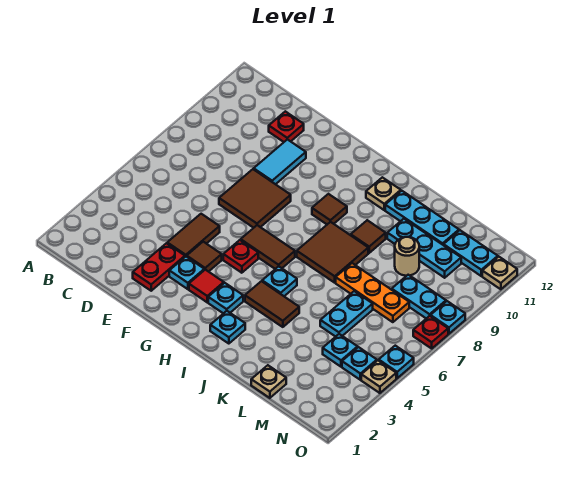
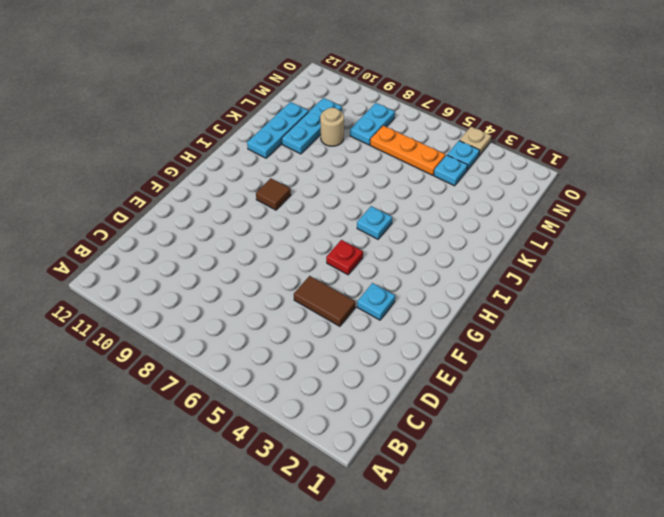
orange 1x3 plate [370,126,445,175] -> orange 1x3 plate turned to [336,263,409,322]
none -> red 1x1 plate [269,111,304,142]
none -> red 1x2 plate [133,243,185,291]
none -> brown 2x2 tile [219,169,291,228]
none -> cyan 1x2 tile [254,139,306,184]

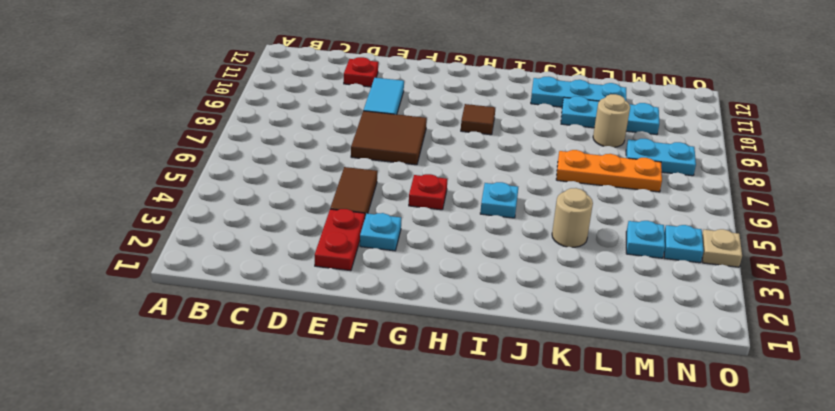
tan 1x1 round brick [552,188,593,247] -> none
none -> brown 1x1 tile [187,242,222,272]
none -> red 1x1 tile [189,270,224,302]
none -> brown 1x2 tile [241,225,295,269]
none -> cyan 1x1 plate [208,283,243,314]

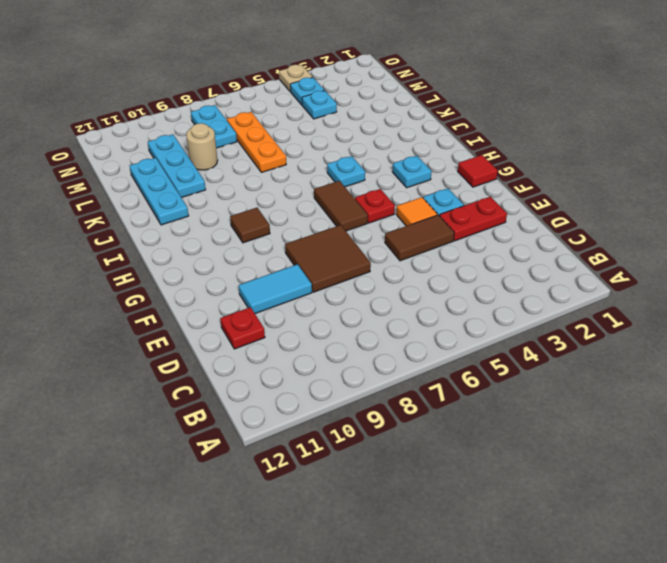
orange 1x1 tile [396,197,437,226] -> brown 1x1 tile [187,242,222,272]
red 1x1 tile [458,155,498,187] -> red 1x1 tile moved to [189,270,224,302]
none -> cyan 1x1 plate [210,311,245,344]
none -> brown 1x2 tile [245,281,299,327]
none -> brown 2x2 tile [297,222,368,283]
none -> tan 1x1 plate [366,177,401,210]

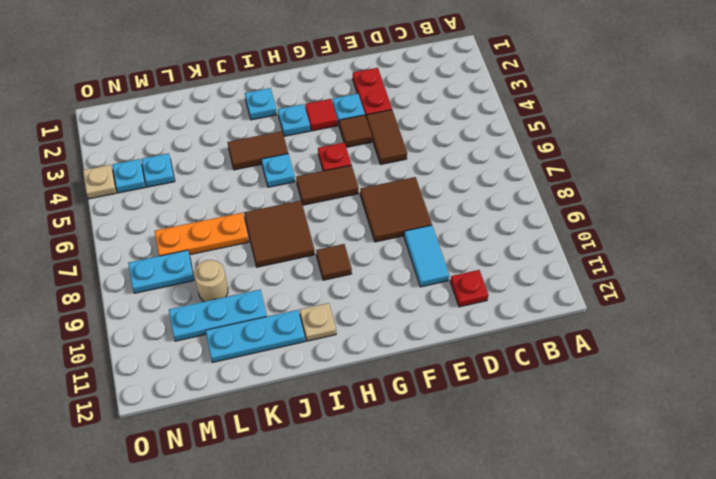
none -> brown 1x1 tile [351,220,386,253]
none -> tan 1x1 plate [251,365,286,398]
none -> cyan 1x2 plate [320,291,373,337]
none -> cyan 1x2 plate [444,230,498,276]

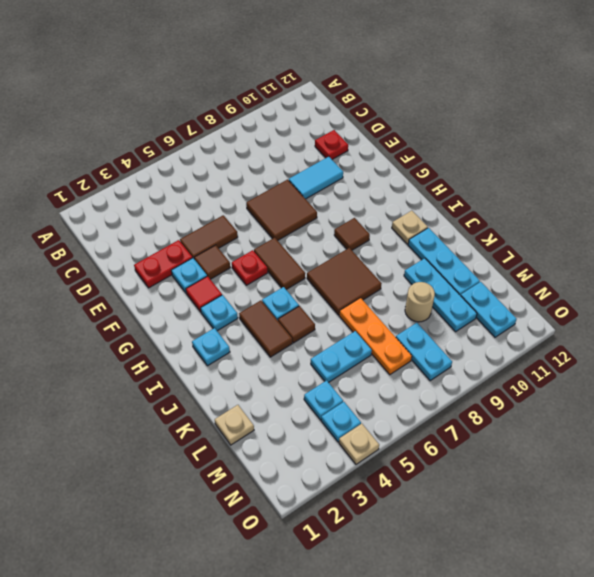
brown 1x1 tile [278,306,315,343] -> brown 1x1 tile moved to [351,220,386,253]
none -> cyan 1x1 plate [379,346,414,378]
none -> red 1x1 plate [413,316,448,348]
none -> cyan 1x1 plate [431,301,465,334]
none -> tan 1x1 plate [482,257,517,289]

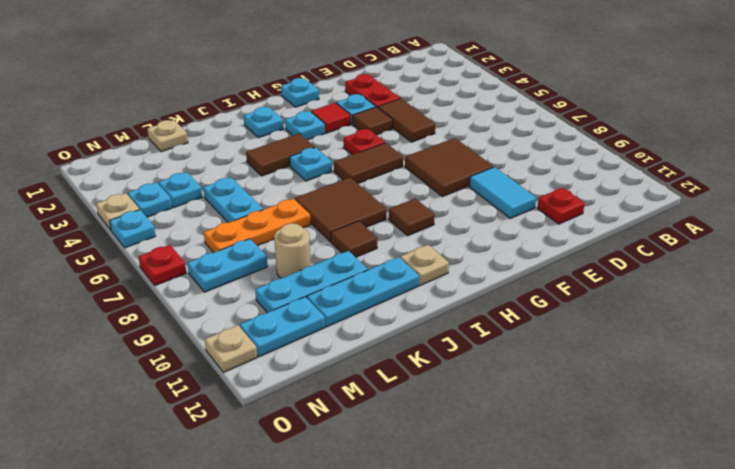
cyan 1x1 plate [281,78,319,107] -> cyan 1x1 plate moved to [431,301,465,334]

